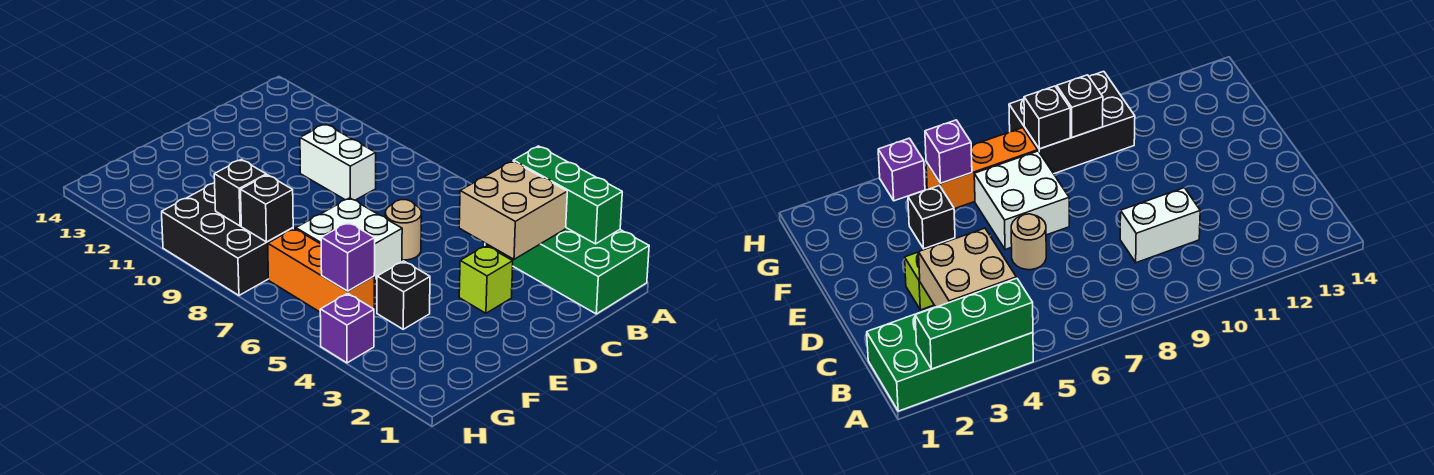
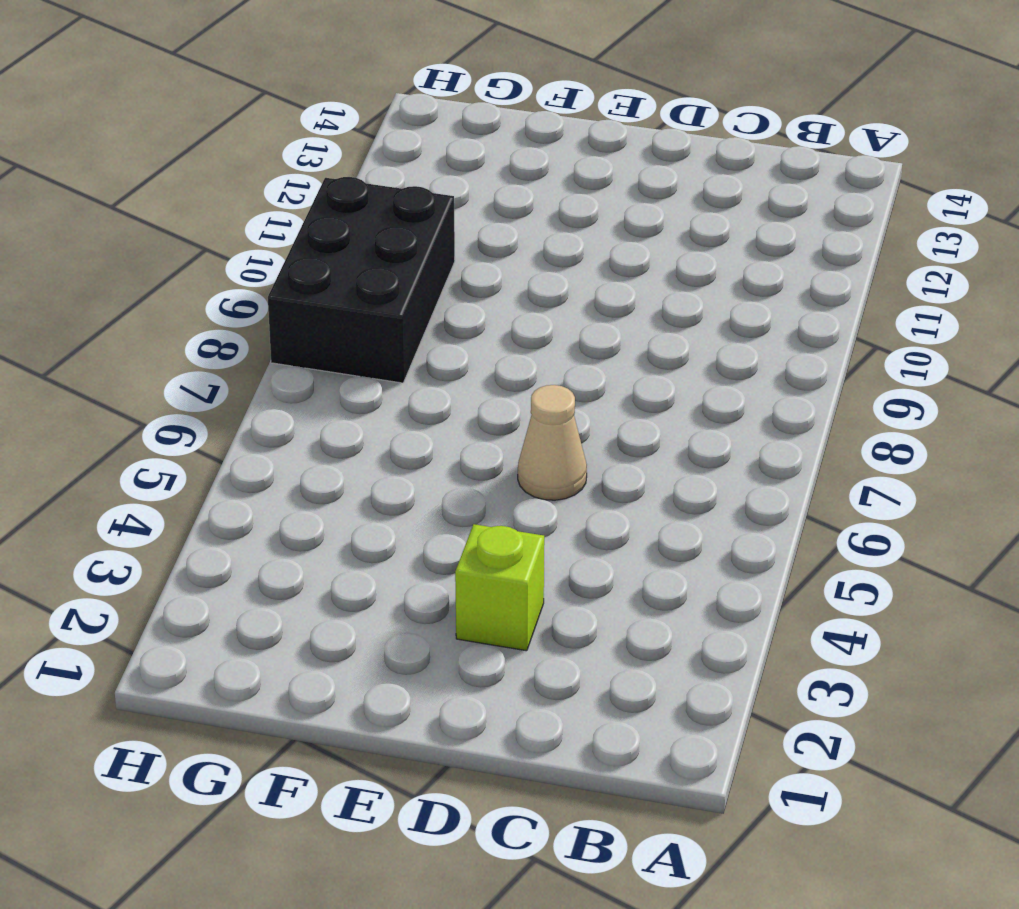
tan 1x1 cone [518,385,587,500] -> tan 1x1 round brick [385,200,421,260]
none -> green 2x4 brick [485,228,649,314]
none -> white 1x2 brick [300,124,376,200]
none -> white 2x2 brick [296,198,402,281]

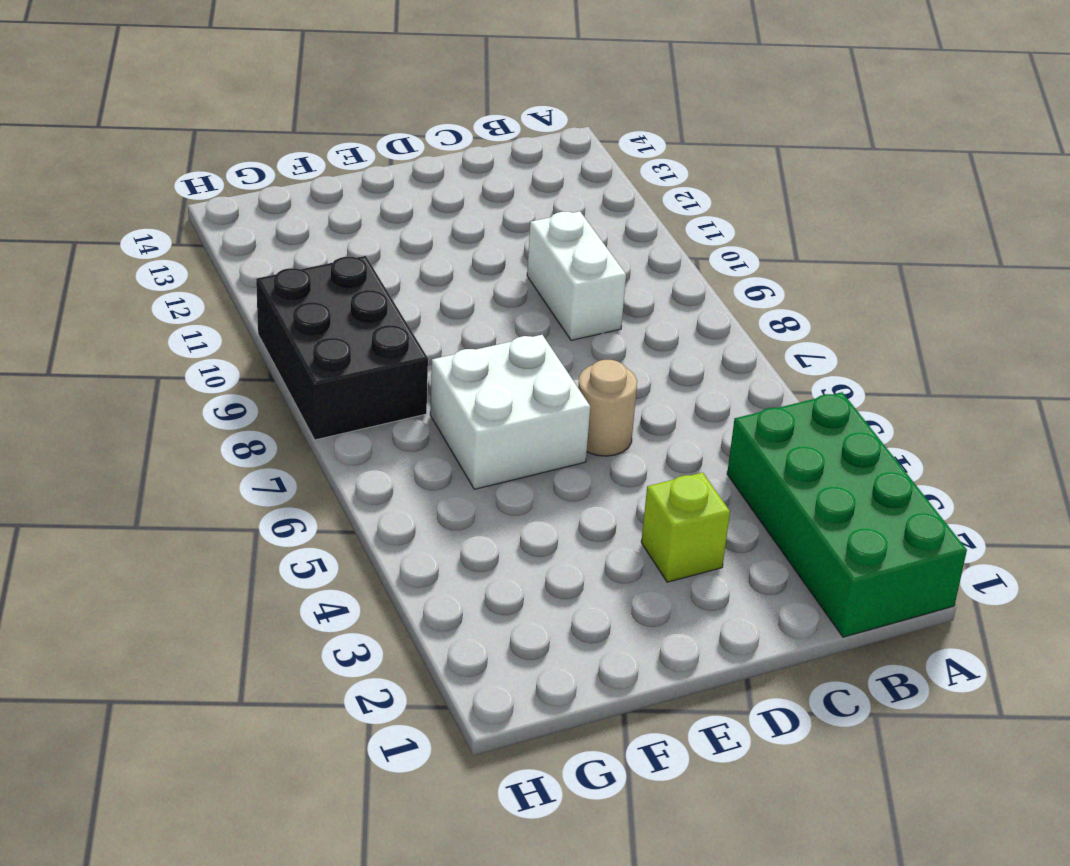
none -> black 1x1 brick [377,261,430,329]
none -> orange 1x3 brick [268,229,374,312]
none -> purple 1x1 brick [320,293,374,363]

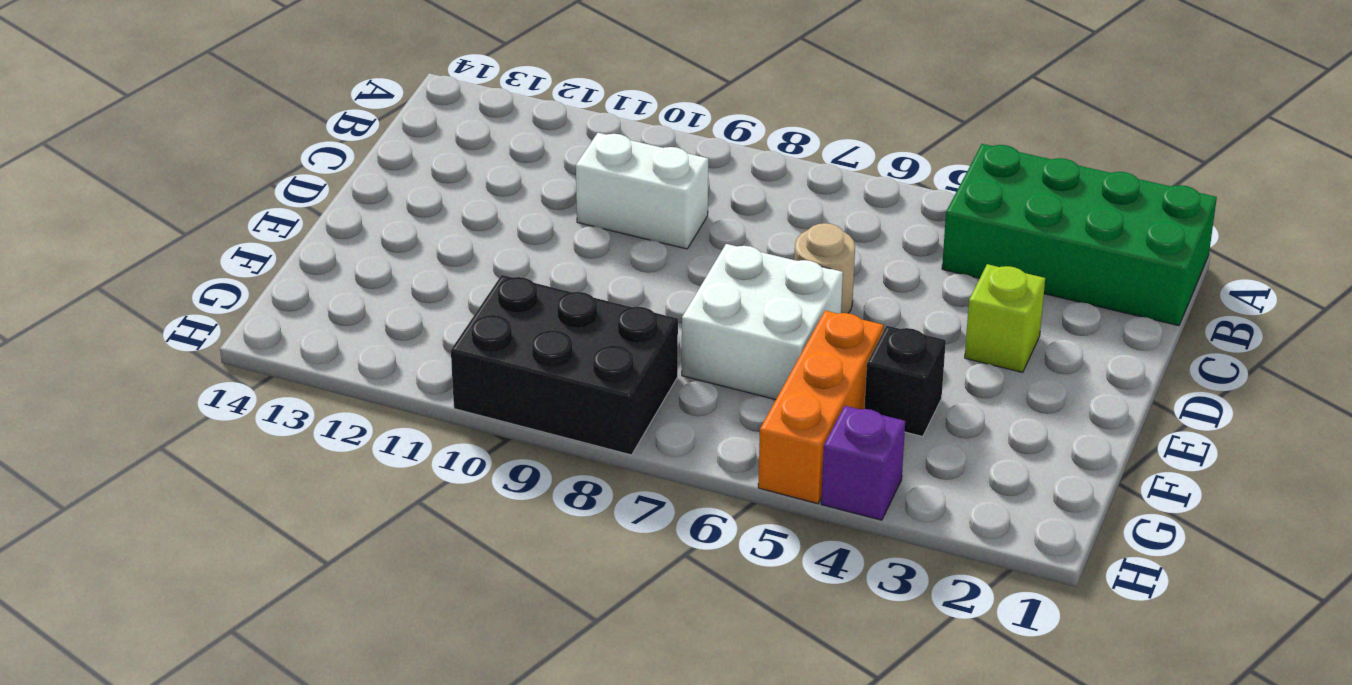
orange 1x3 brick [758,311,884,504] -> orange 1x3 brick turned to [268,229,374,312]
none -> green 1x3 brick [513,146,622,244]
none -> tan 2x2 brick [459,161,567,259]
none -> purple 1x1 brick [321,222,375,291]

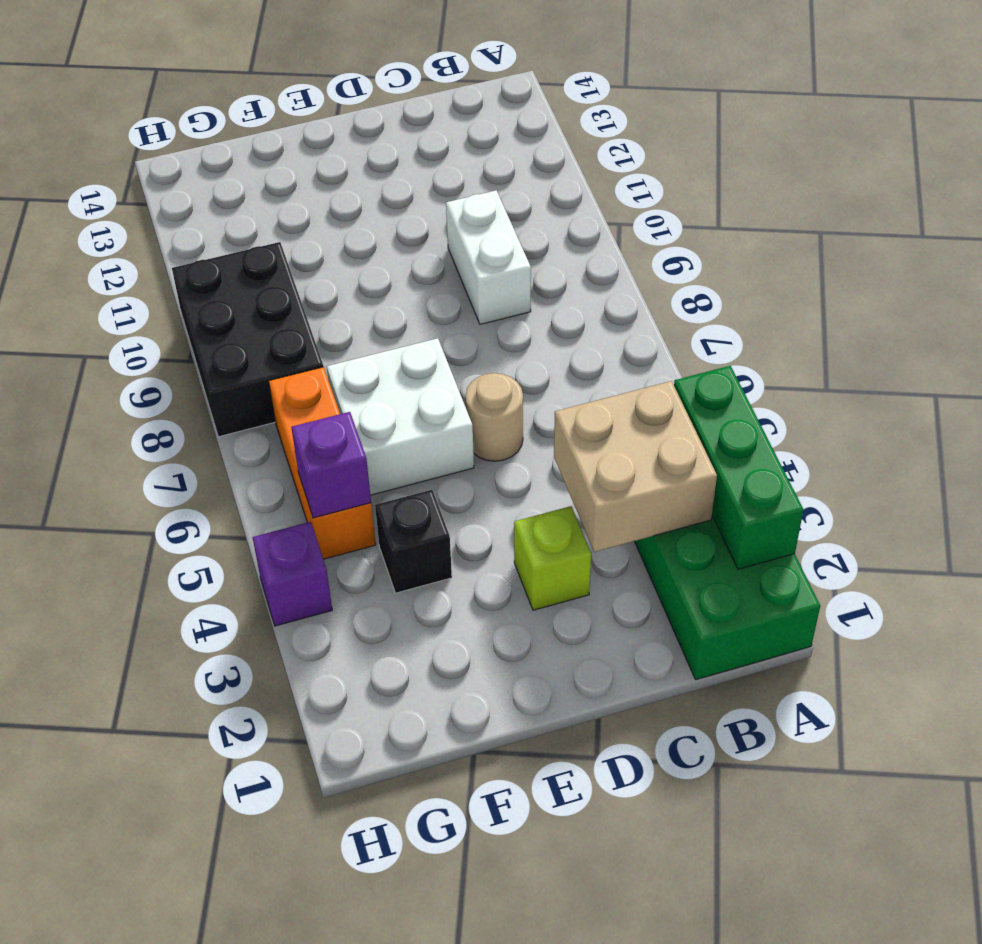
none -> black 1x1 brick [241,175,293,242]
none -> black 1x1 brick [214,159,266,226]

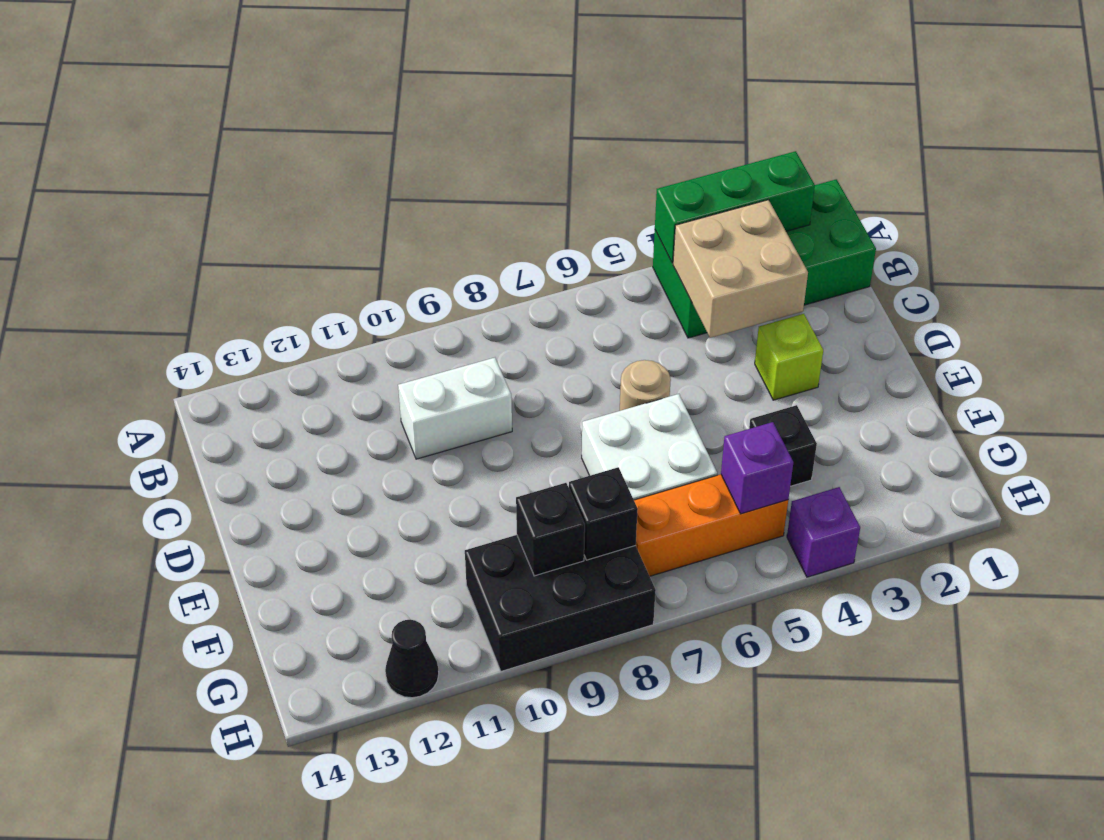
black 1x1 cone [385,620,439,698] -> none

